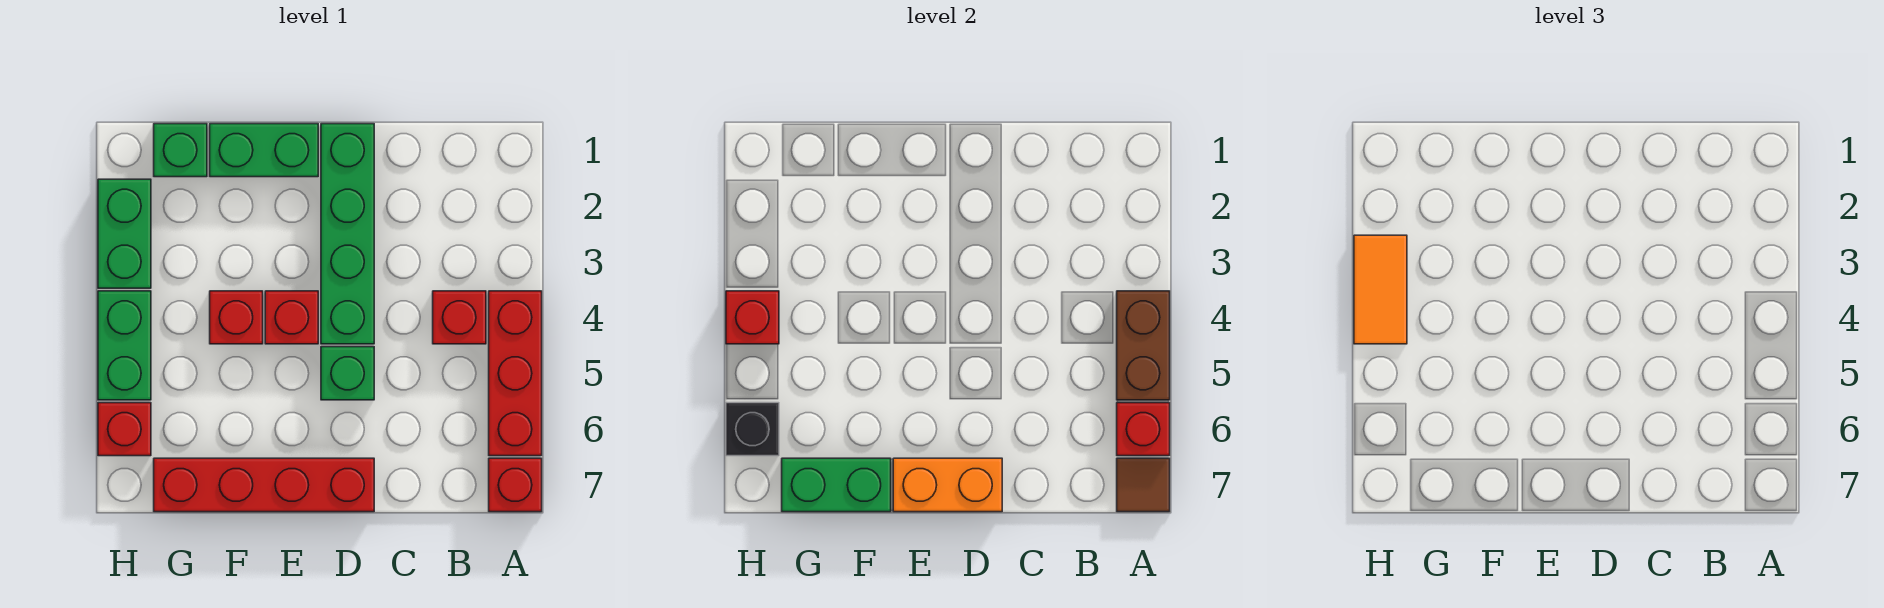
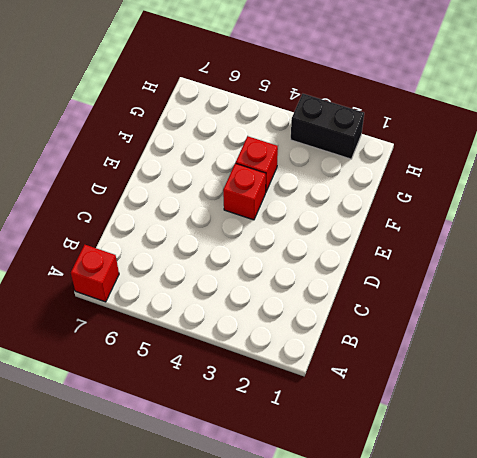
black 1x2 brick [291,94,364,159] -> green 1x2 brick [98,179,151,288]
none -> red 1x3 brick [489,291,542,456]
none -> red 1x1 brick [433,291,486,344]
none -> green 1x4 brick [321,124,374,344]

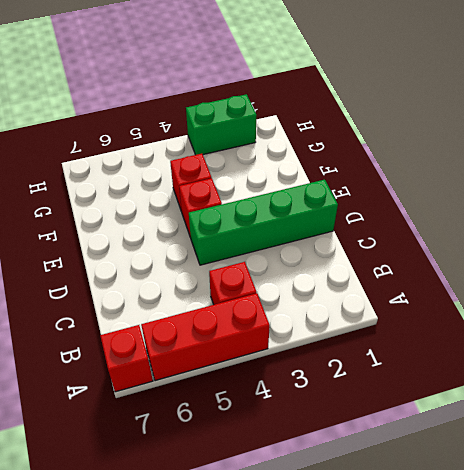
none -> green 1x1 brick [321,347,374,400]
none -> red 1x4 brick [154,458,374,512]
none -> green 1x2 brick [210,124,318,177]

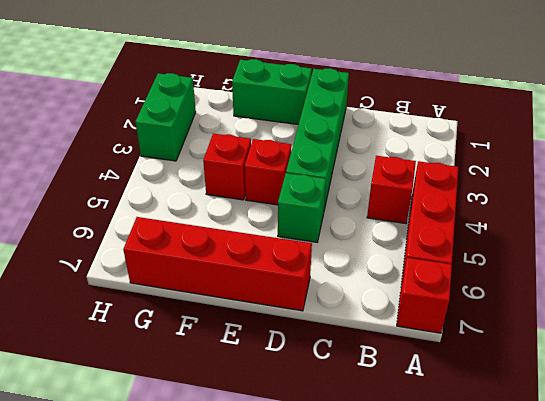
none -> green 1x1 brick [154,124,207,177]
none -> green 1x2 brick [98,291,151,400]
none -> red 1x1 brick [98,403,151,456]

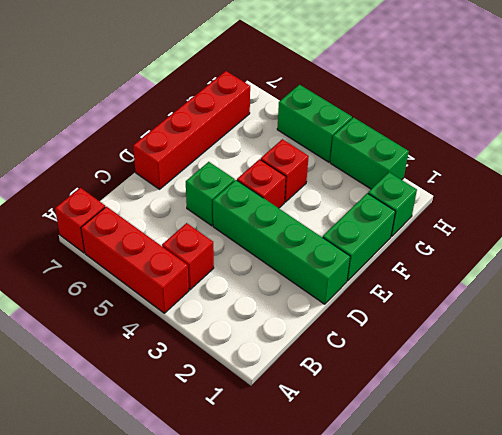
none -> red 1x1 brick [98,403,151,456]
none -> brown 1x2 brick [1117,291,1170,400]
none -> red 1x1 brick [1117,403,1170,456]

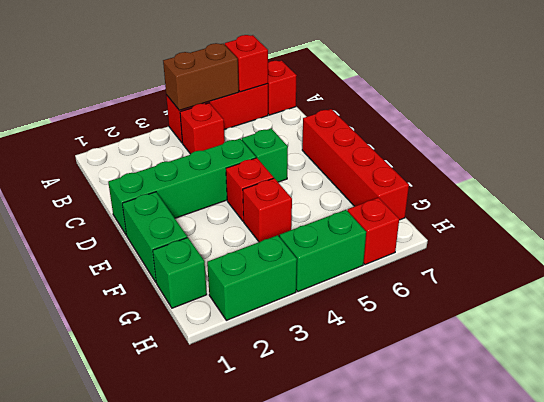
none -> brown 1x1 tile [1117,458,1170,512]
none -> orange 1x2 brick [893,458,1002,512]
none -> green 1x2 brick [782,458,891,512]

